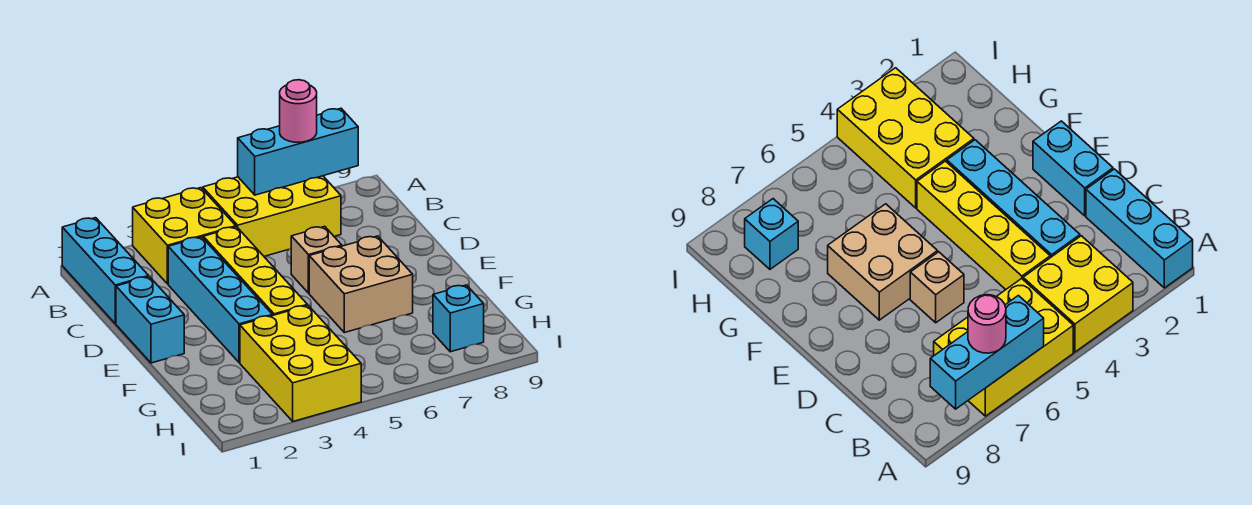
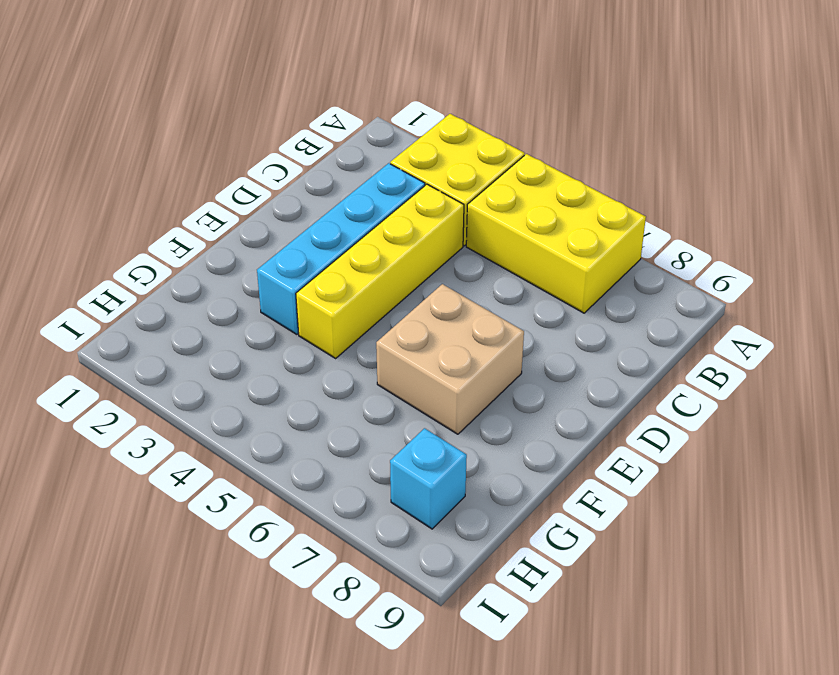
none -> cyan 1x3 brick [62,218,149,324]
none -> cyan 1x2 brick [116,277,184,363]
none -> tan 1x1 brick [291,226,342,293]

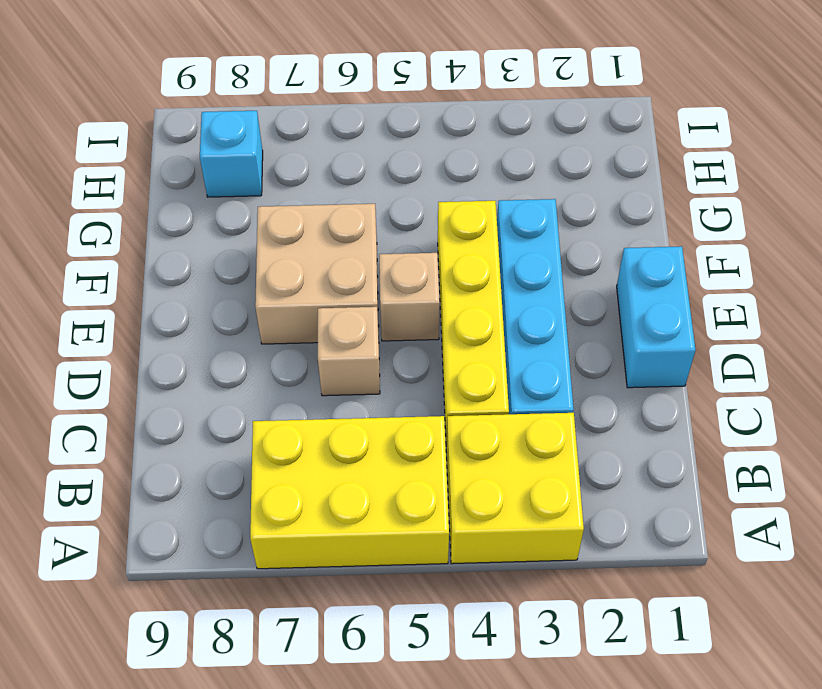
tan 1x1 brick [379,253,440,341] -> none
none -> cyan 1x3 brick [62,218,149,324]
none -> yellow 2x3 brick [240,306,361,421]
none -> cyan 1x3 brick [238,108,358,195]

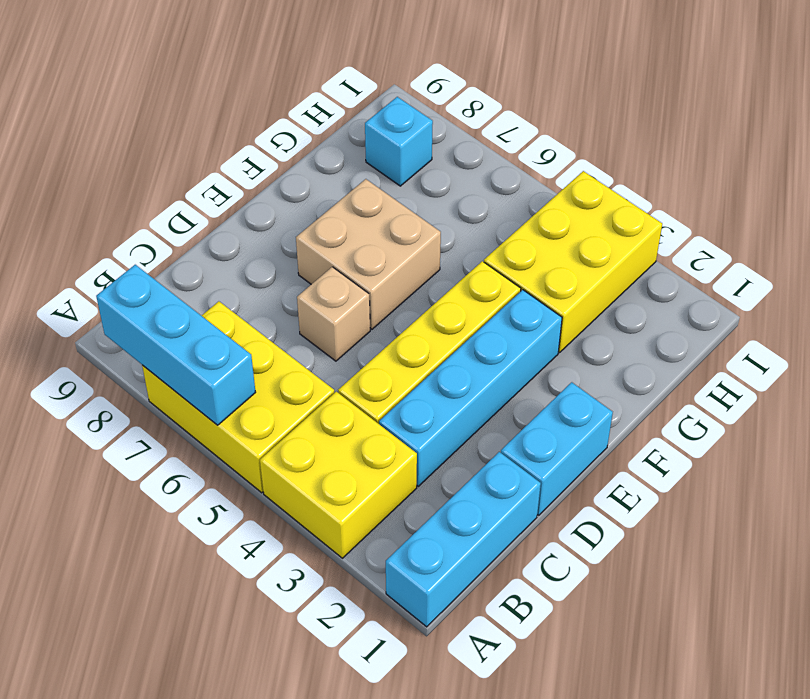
none -> pink 1x1 round brick [280,80,317,142]

